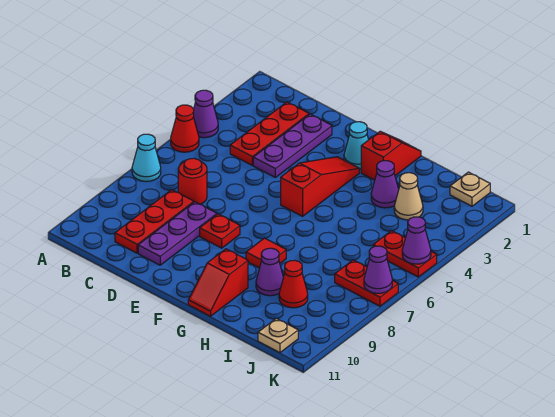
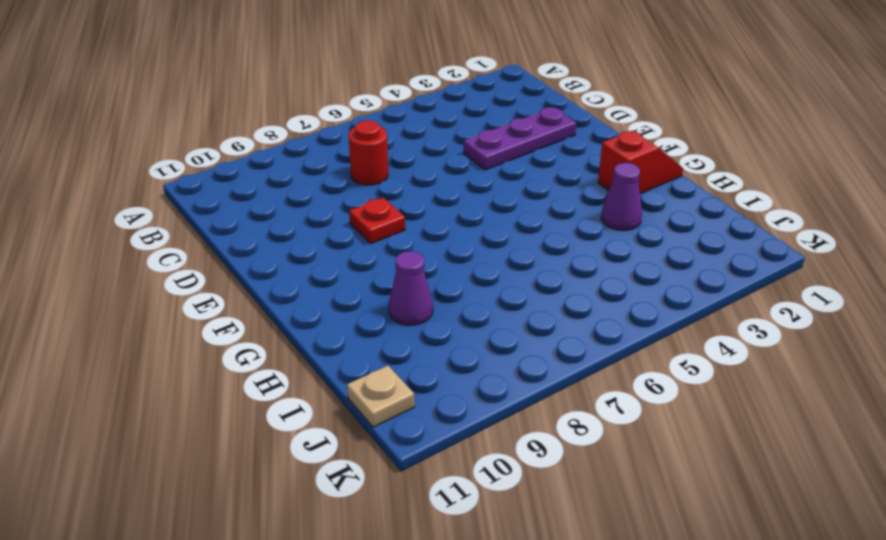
none -> purple 1x1 cone [194,90,218,138]
none -> red 1x1 cone [171,105,199,152]
none -> cyan 1x1 cone [132,134,161,182]

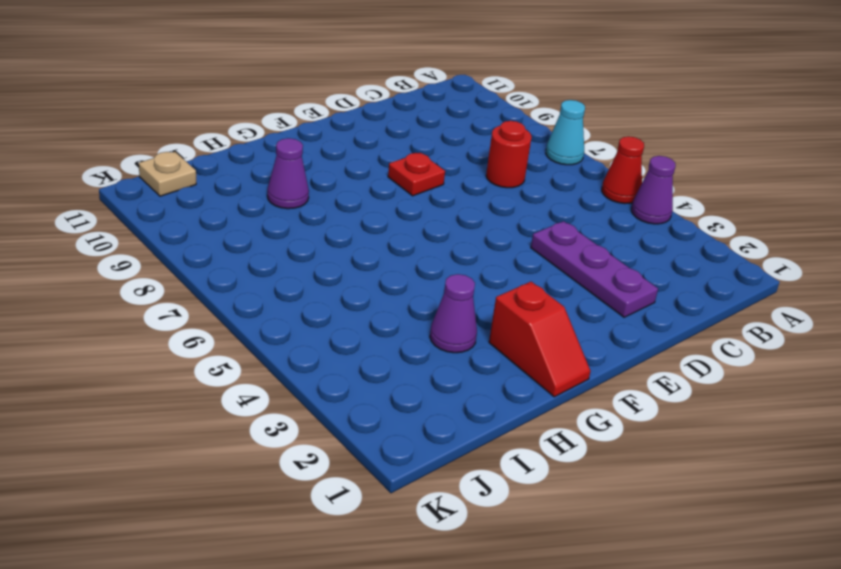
none -> red 1x3 plate [230,102,309,165]
none -> red 1x3 plate [115,190,194,253]
none -> purple 1x3 plate [138,202,217,265]

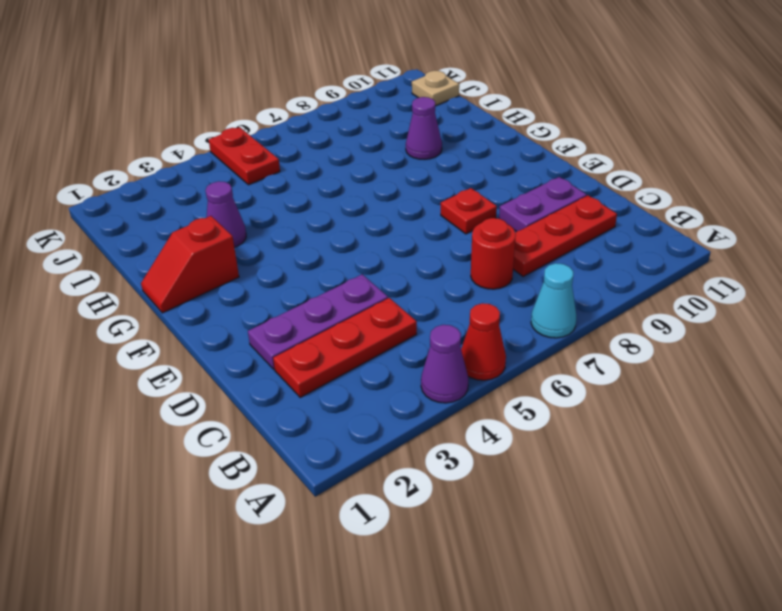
purple 1x2 plate [499,177,587,232] -> purple 1x3 plate [138,202,217,265]
none -> cyan 1x1 cone [344,122,369,169]
none -> red 1x3 slope [281,157,359,216]
none -> red 1x1 tile [246,238,286,268]

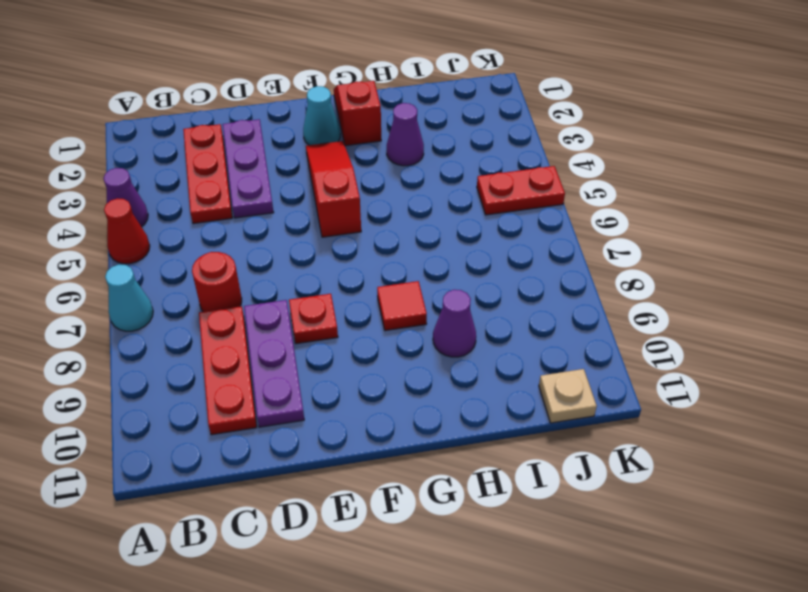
none -> red 1x2 slope [188,249,248,316]
none -> tan 1x1 cone [394,173,423,220]
none -> red 1x1 cone [279,260,308,308]

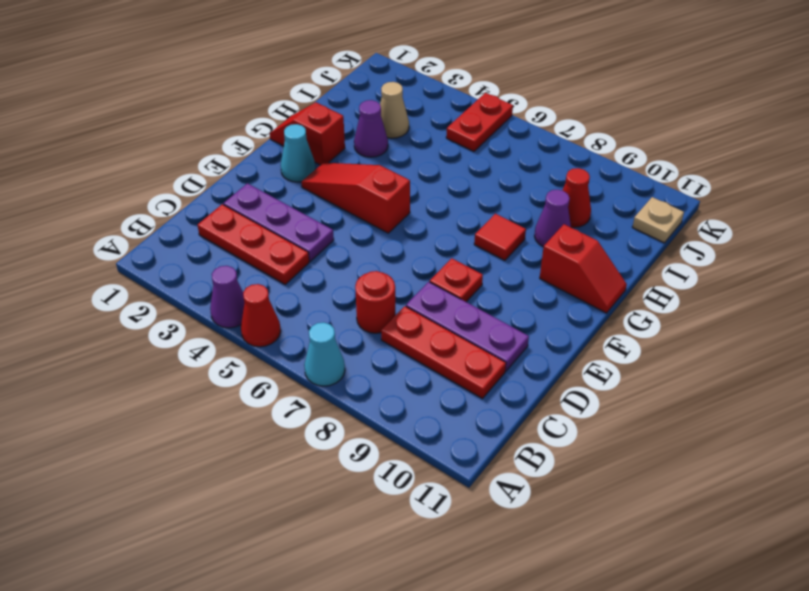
none -> tan 1x1 plate [450,172,490,206]
none -> red 1x2 plate [335,260,398,306]
none -> purple 1x1 cone [402,217,431,264]

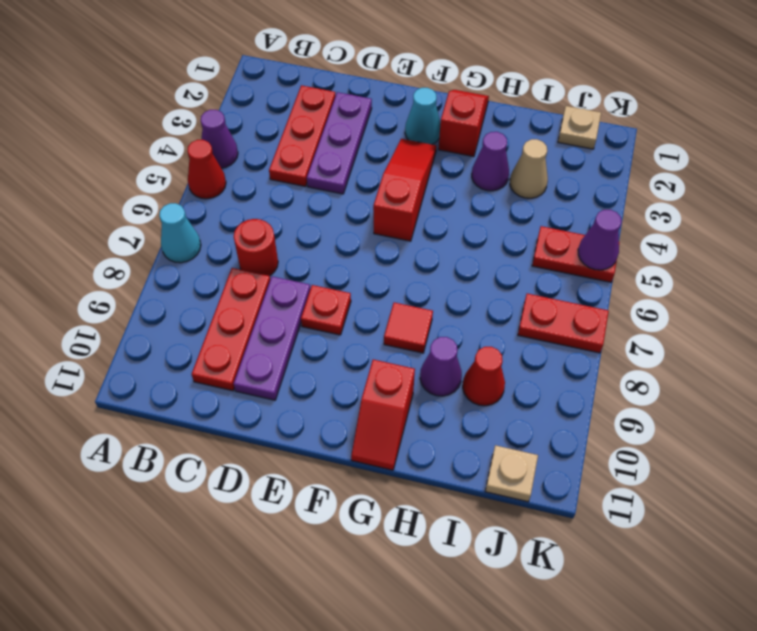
none -> purple 1x1 cone [364,246,392,293]

